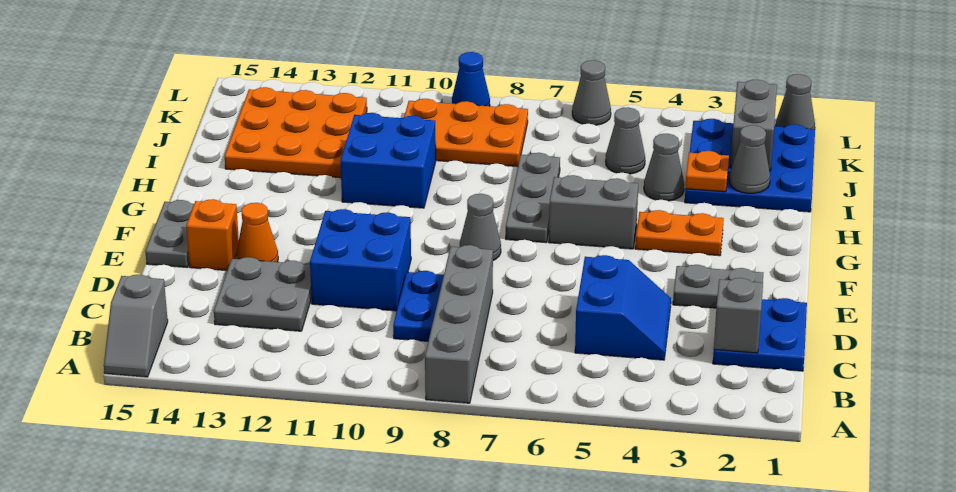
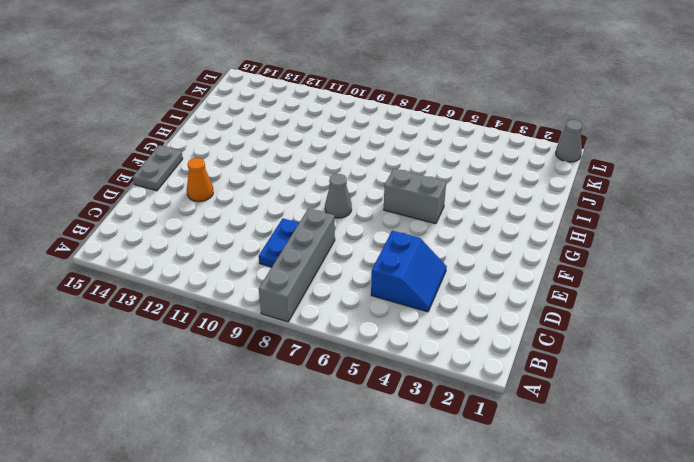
none -> grey 1x2 slope [104,275,168,377]
none -> blue 2x2 plate [713,298,807,371]
none -> grey 2x2 plate [214,257,312,331]

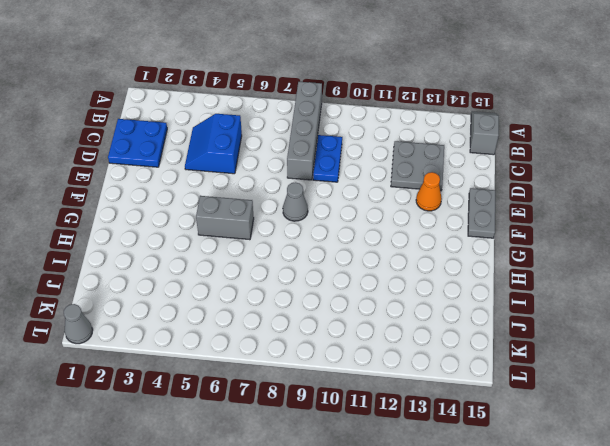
none -> blue 2x2 brick [310,209,411,311]
none -> grey 1x2 plate [673,265,763,308]
none -> orange 1x1 brick [186,199,239,271]

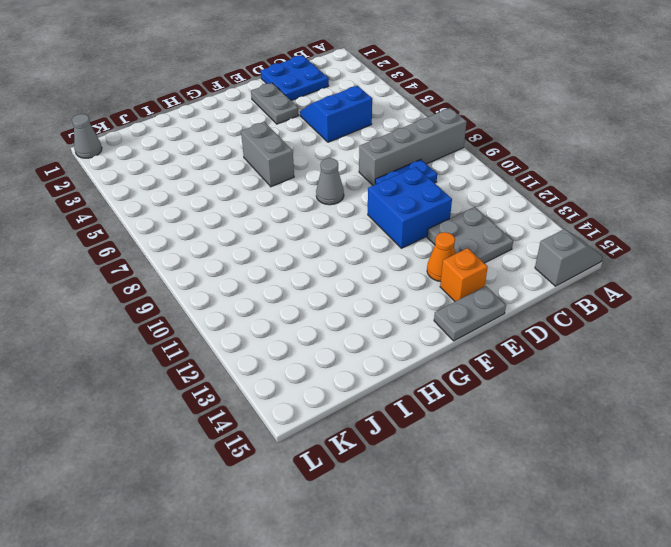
none -> orange 1x2 plate [635,210,724,256]
none -> grey 1x3 plate [506,153,560,243]
none -> blue 2x2 brick [340,113,436,208]

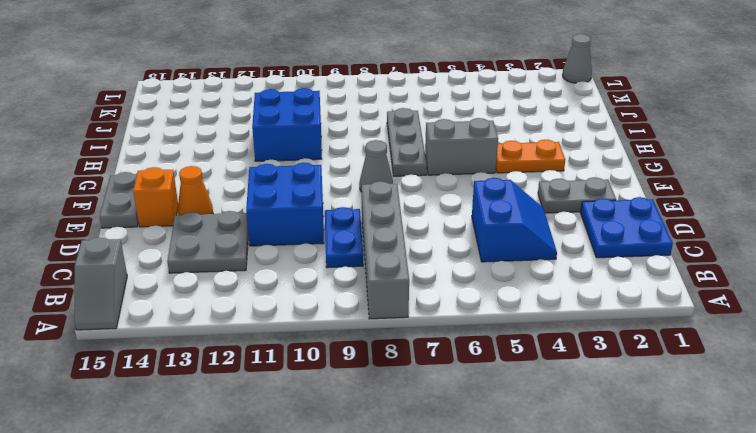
none -> blue 3x3 plate [685,119,815,212]
none -> grey 1x1 cone [644,134,684,201]
none -> orange 3x3 plate [225,87,367,178]

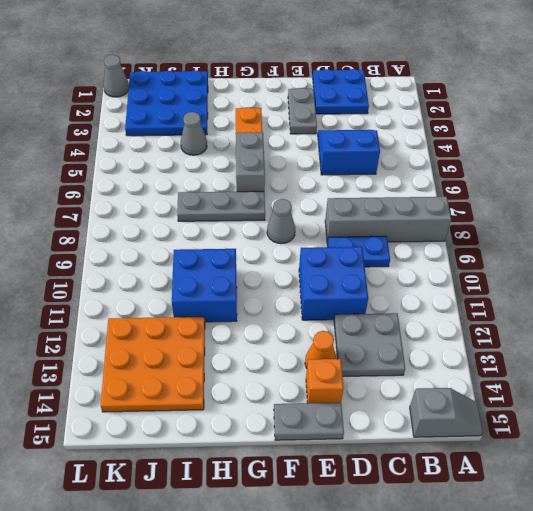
none -> grey 1x1 cone [606,107,645,174]
none -> orange 2x3 plate [404,99,528,167]
none -> grey 1x1 cone [572,60,611,125]

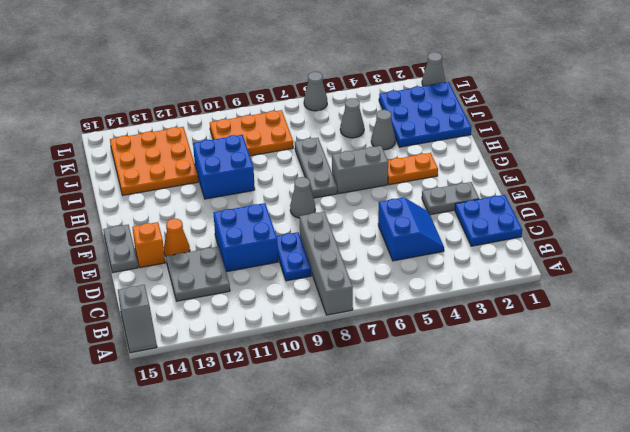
none -> blue 1x1 cone [452,52,490,106]
none -> grey 1x1 brick [714,278,763,353]
none -> grey 1x1 cone [729,125,770,193]

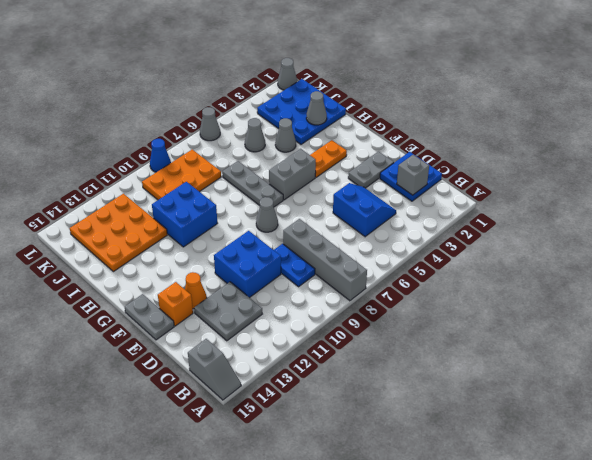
none -> orange 1x1 plate [685,151,729,192]
none -> grey 1x2 brick [730,79,777,171]

